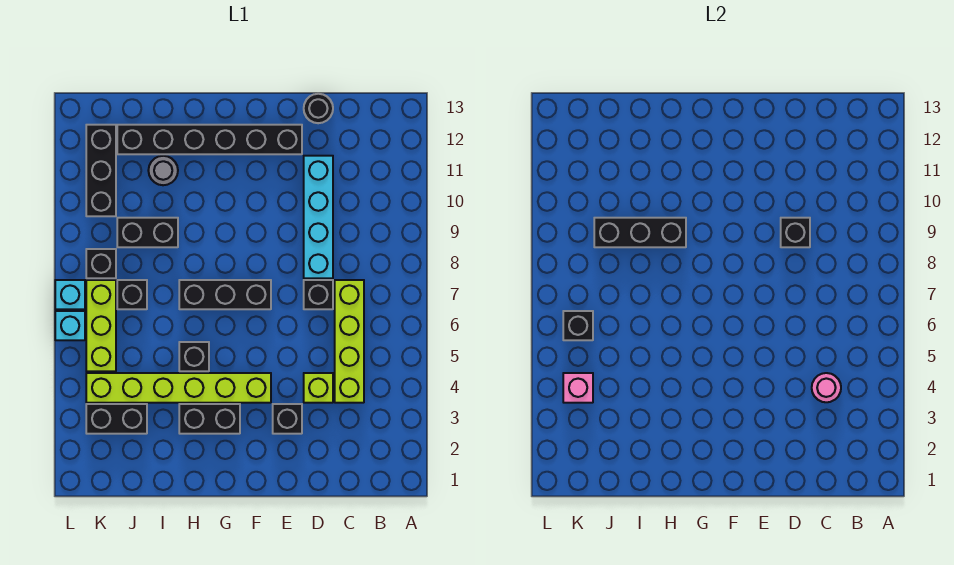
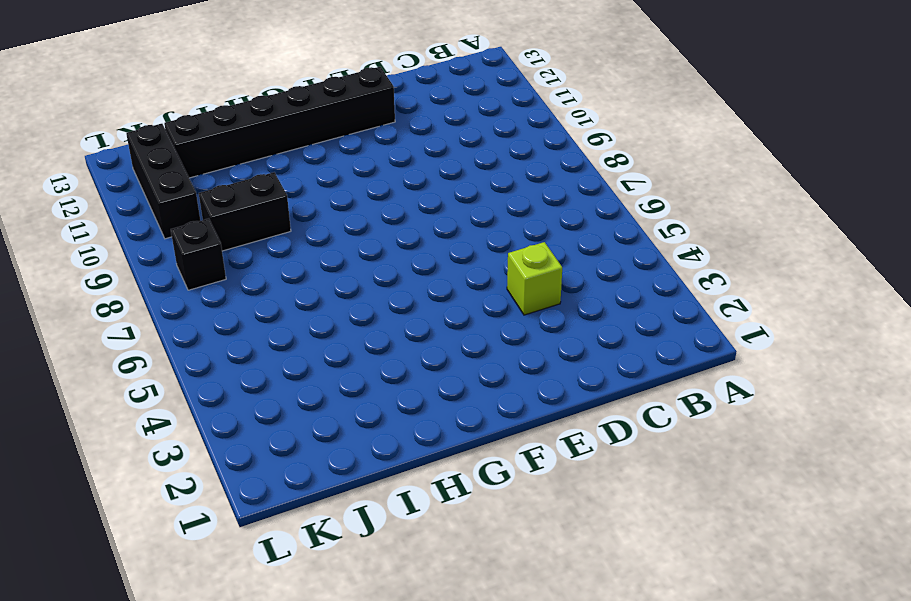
none -> lime 1x4 brick [335,280,364,403]
none -> black 1x1 brick [304,280,333,309]
none -> cyan 1x4 brick [304,156,333,278]

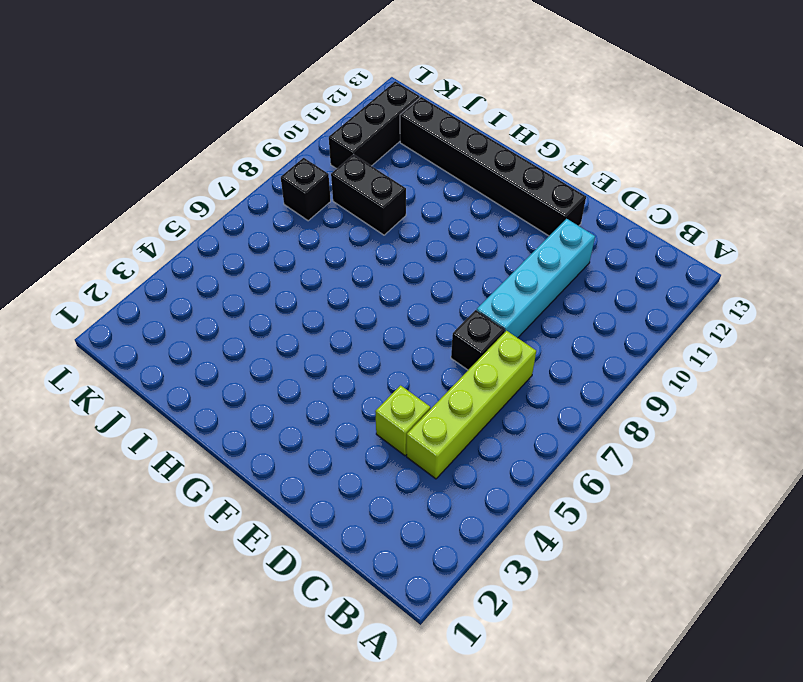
none -> black 1x1 round brick [304,94,333,123]
none -> black 1x1 brick [273,404,302,434]
none -> lime 1x6 brick [86,373,271,403]

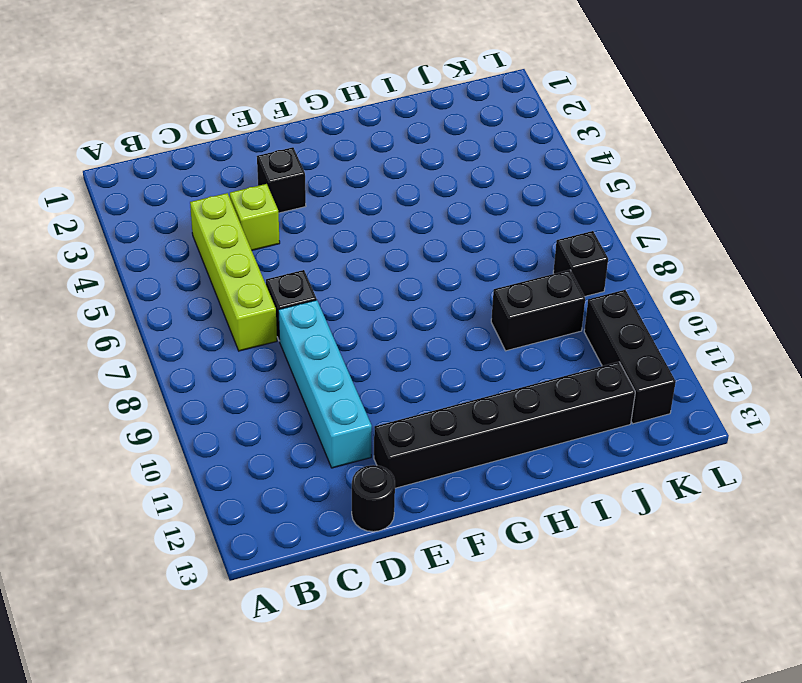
none -> lime 1x6 brick [86,373,271,403]
none -> black 1x3 brick [179,280,271,309]
none -> black 1x2 brick [179,404,240,434]

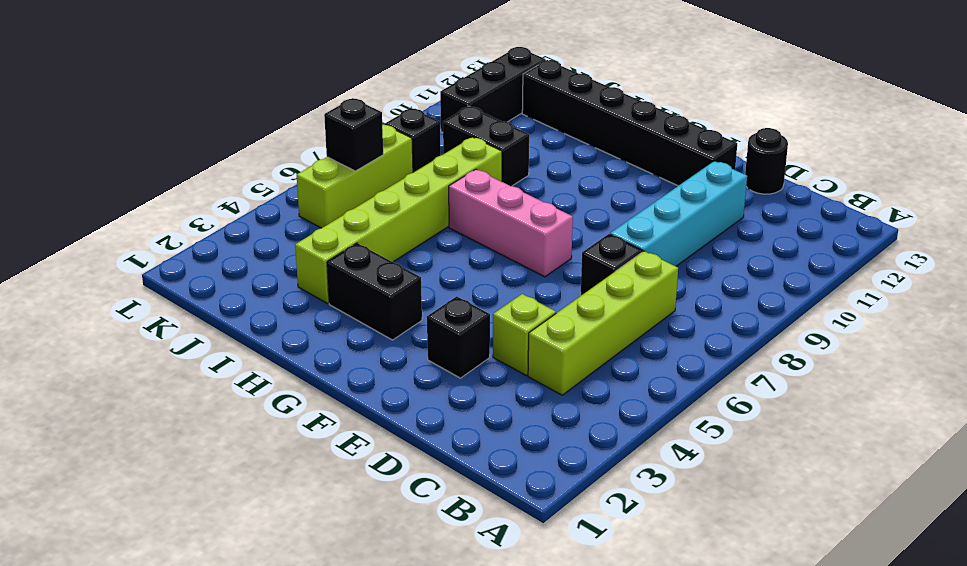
pink 1x3 brick [449,169,573,277] -> black 1x3 brick [179,280,271,309]
lime 1x6 brick [295,137,502,303] -> lime 1x6 brick turned to [86,373,271,403]
none -> black 1x1 brick [179,342,209,371]
none -> grey 1x1 round brick [148,156,178,185]
none -> black 1x2 brick [86,404,147,434]

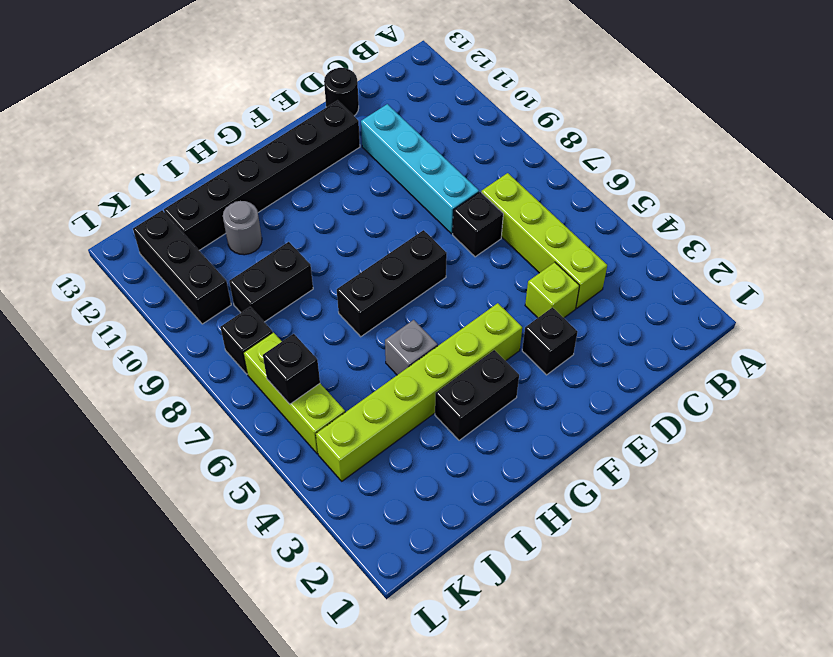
grey 1x1 brick [385,320,438,375] -> black 1x1 brick [179,342,209,371]
none -> black 1x2 brick [86,404,147,434]
none -> black 1x1 brick [117,280,147,309]
none -> cyan 1x1 brick [55,311,85,340]

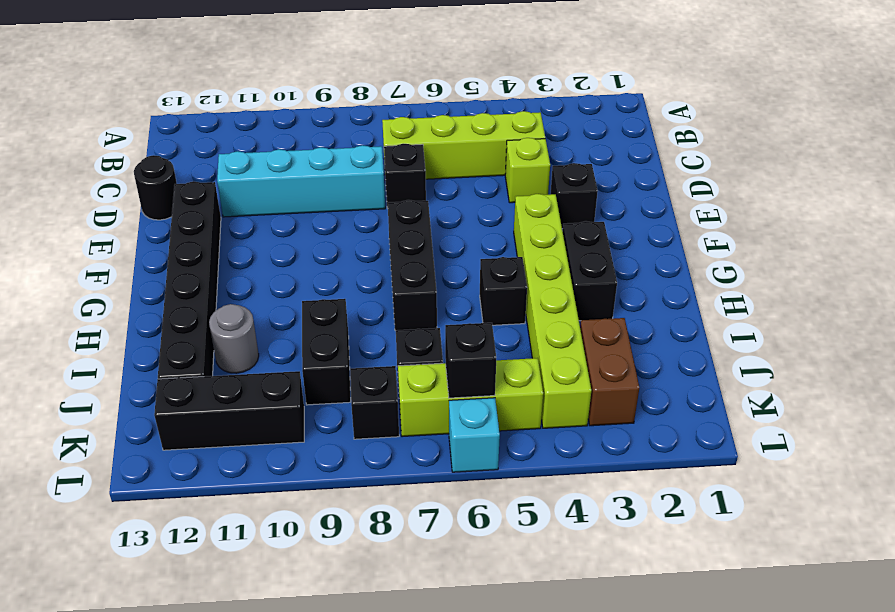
brown 1x2 brick [580,318,639,426] -> black 1x2 brick [86,404,147,434]
none -> cyan 1x1 brick [55,280,85,309]
none -> pink 1x1 round brick [812,373,841,402]
none -> black 1x1 brick [781,218,810,247]

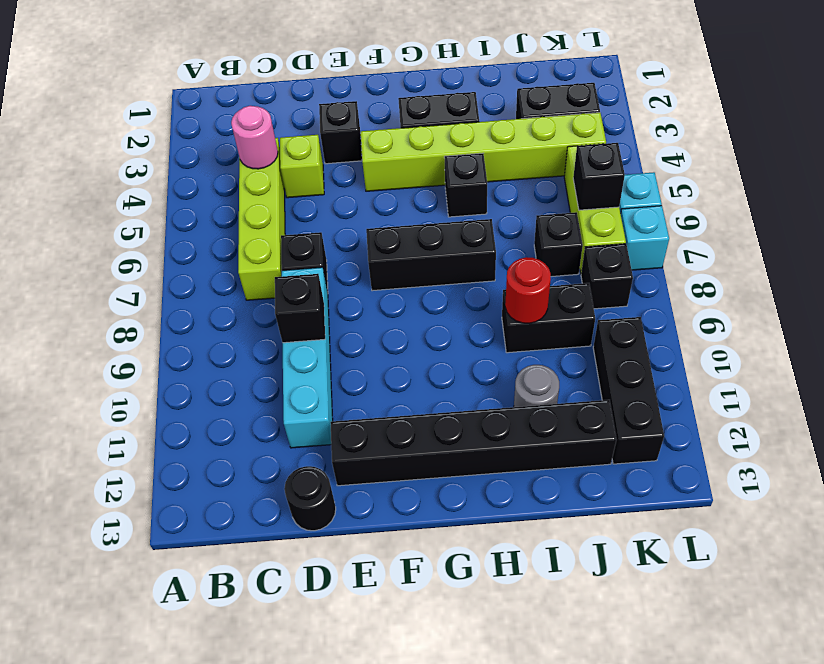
red 1x1 round brick [505,257,551,323] -> black 1x3 brick [594,218,686,247]
none -> pink 1x1 brick [563,373,593,403]

